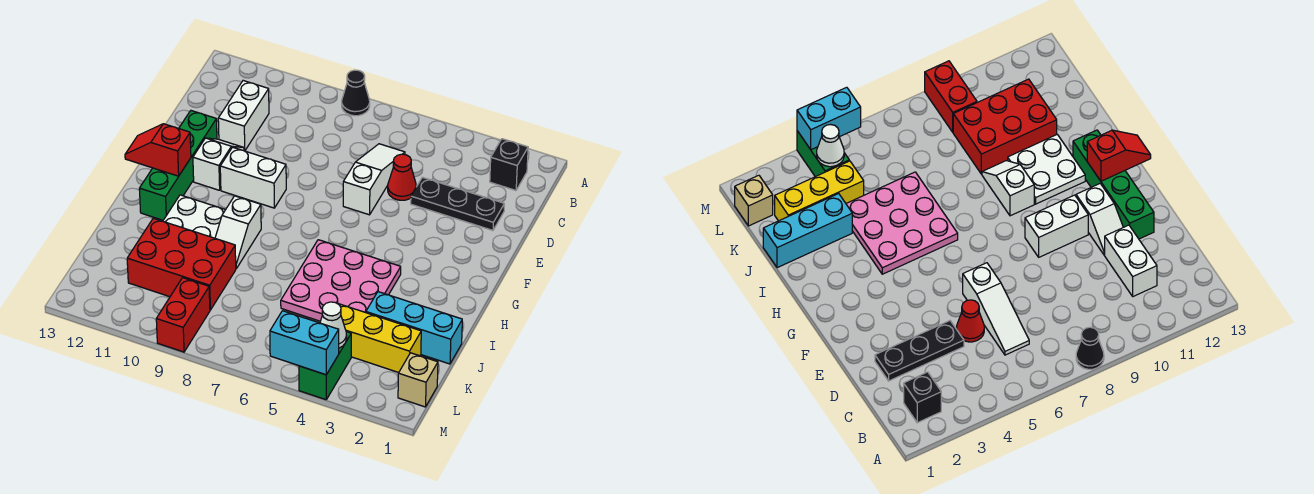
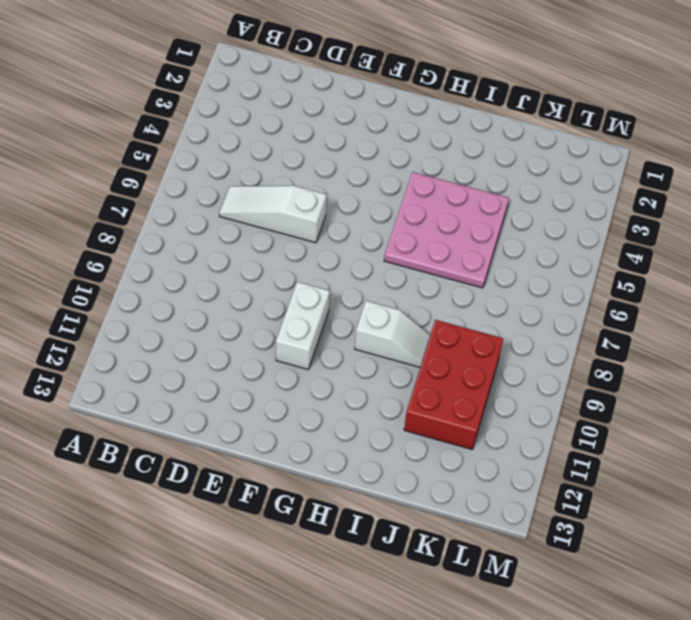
none -> black 1x1 cone [342,70,370,116]
none -> black 1x1 brick [490,139,528,190]
none -> white 1x2 brick [218,81,269,151]

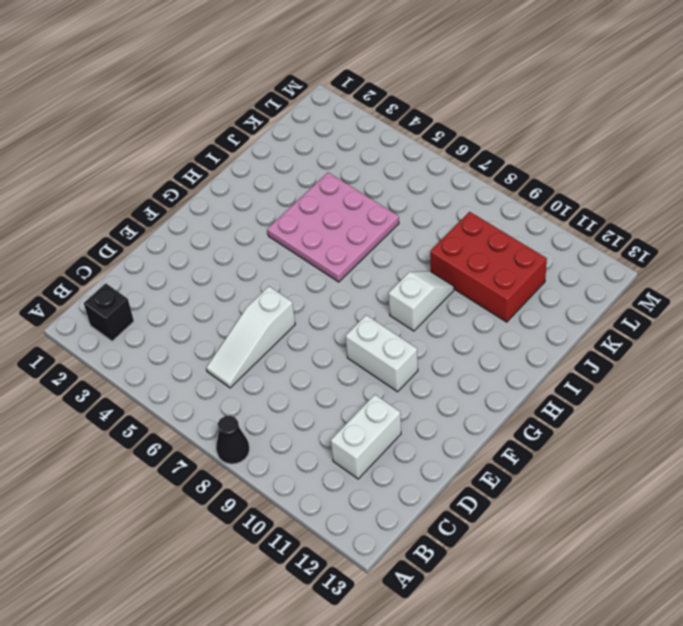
none -> black 1x3 plate [411,177,504,230]
none -> red 1x1 cone [388,154,416,200]
none -> white 1x2 slope [193,138,244,190]

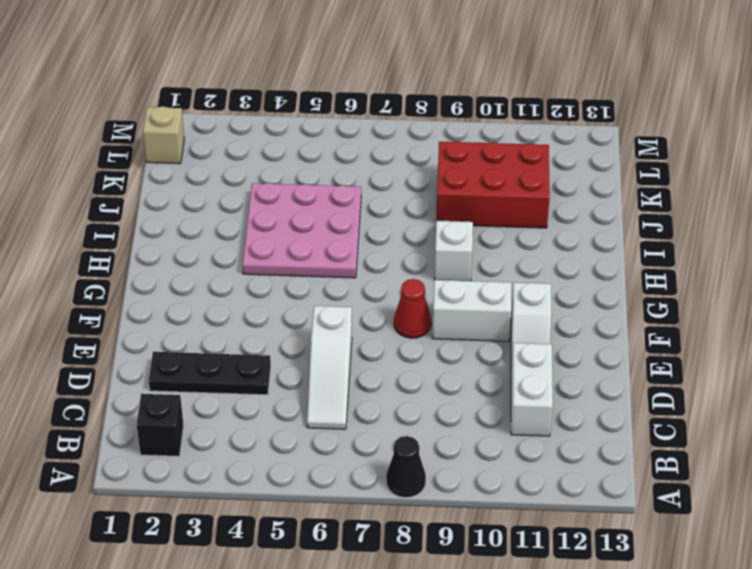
red 1x1 cone [394,279,431,338] -> red 1x1 cone moved to [388,154,416,200]
none -> green 1x4 brick [139,111,217,220]
none -> white 2x2 plate [163,195,225,238]
none -> cyan 1x3 brick [366,292,462,364]

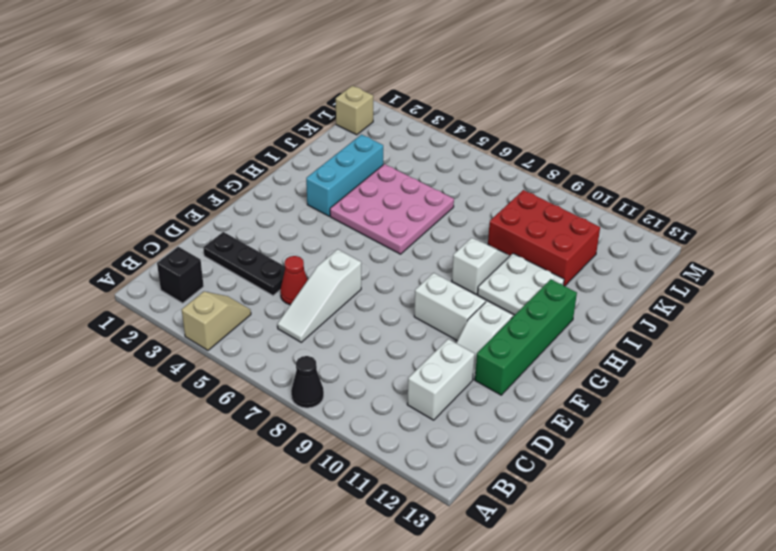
tan 1x2 slope [182,292,251,350] -> none
cyan 1x3 brick [306,135,383,216] -> cyan 1x3 brick turned to [366,292,462,364]
none -> yellow 1x3 brick [337,303,421,373]
none -> green 1x2 brick [299,332,351,400]
none -> red 1x2 brick [156,278,210,352]

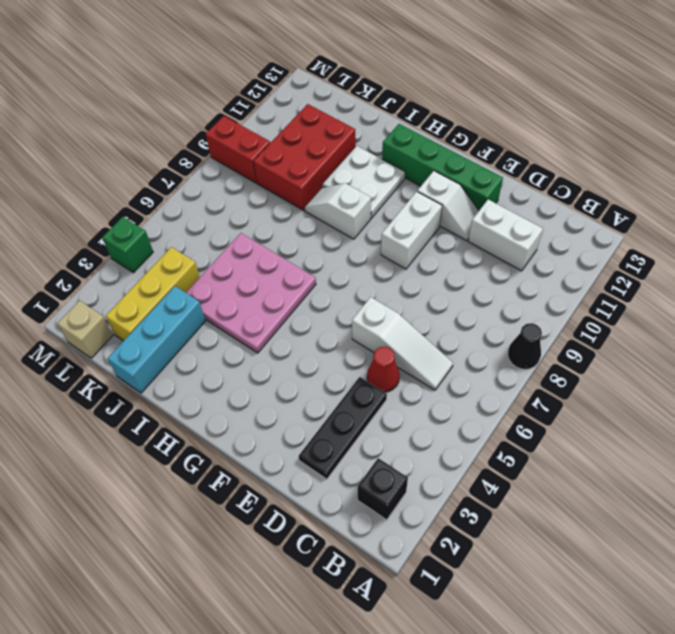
green 1x1 brick [102,217,153,273] -> green 1x2 brick [299,332,351,400]
none -> red 1x2 slope [125,124,191,176]
none -> white 1x1 cone [320,302,347,348]
none -> cyan 1x2 brick [270,311,339,375]

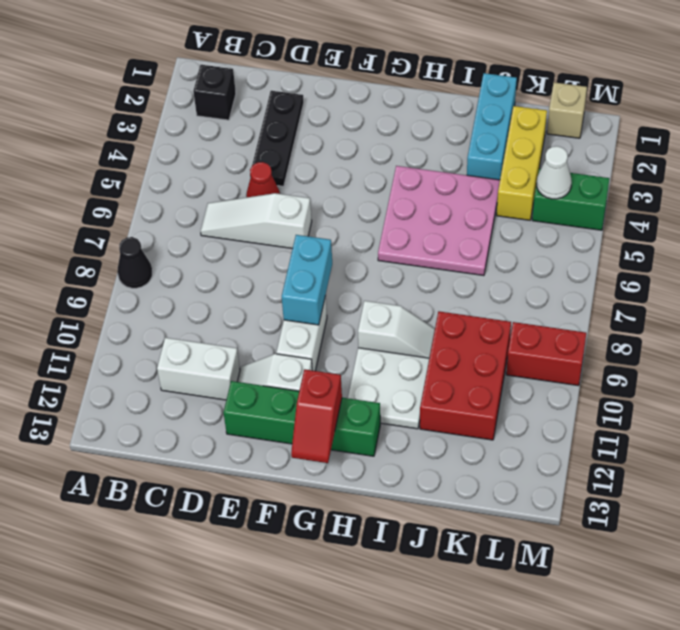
cyan 1x2 brick [282,235,332,325] -> cyan 1x2 brick moved to [270,311,339,375]

